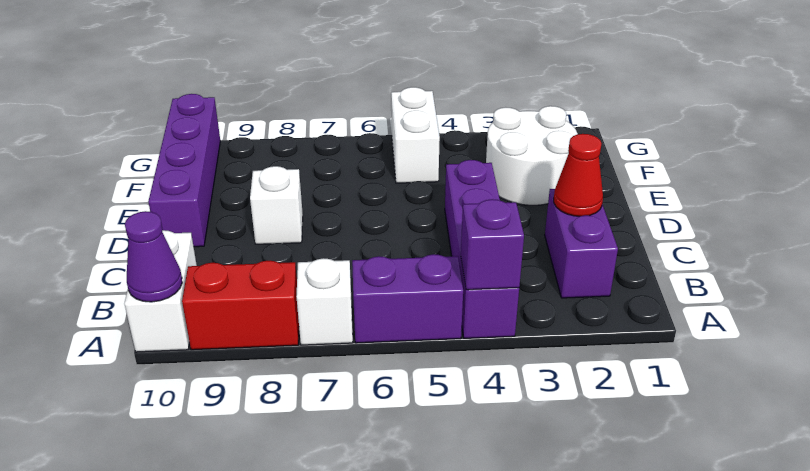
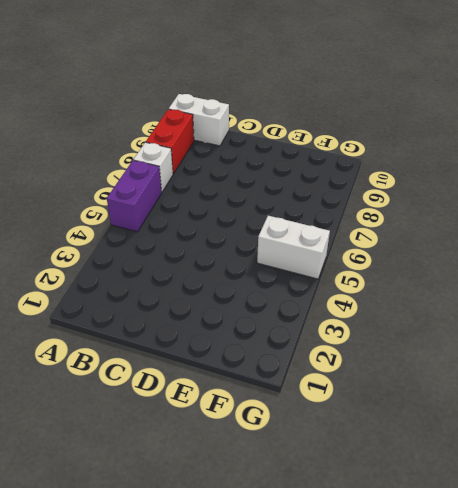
none -> purple 1x4 brick [445,160,519,338]
none -> purple 1x2 brick [545,189,618,298]
none -> white 1x1 brick [250,166,303,244]

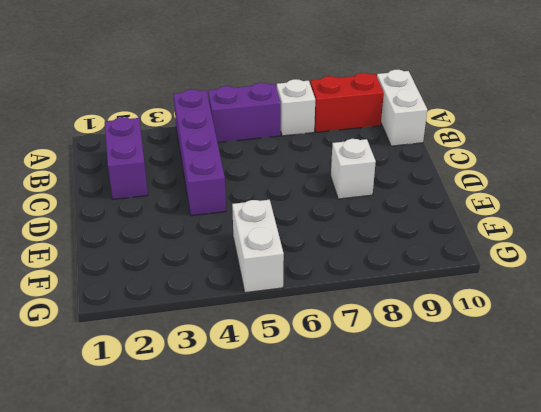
none -> purple 1x4 brick [148,94,220,247]
none -> white 2x2 round brick [486,106,578,205]
none -> purple 1x1 brick [461,199,524,290]

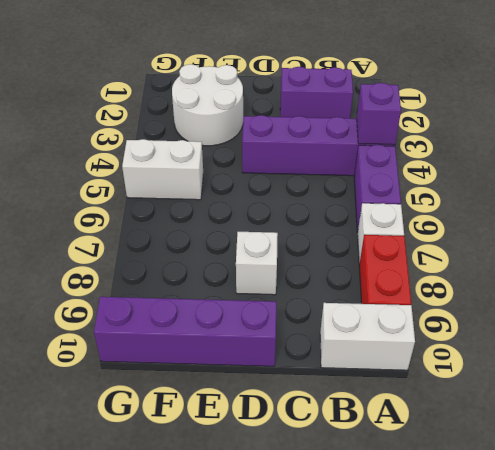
none -> purple 1x1 cone [125,211,182,302]
none -> red 1x1 cone [554,134,603,216]

